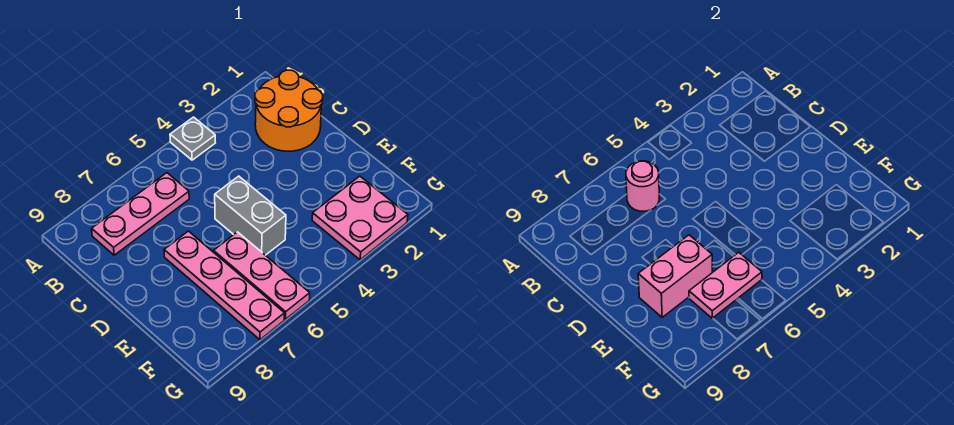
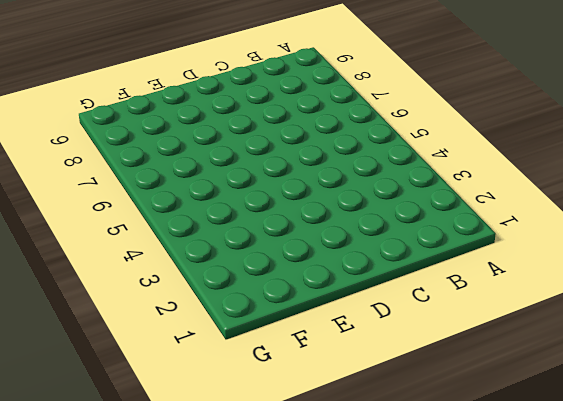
none -> grey 1x1 plate [170,117,215,160]
none -> orange 2x2 round brick [255,70,323,151]

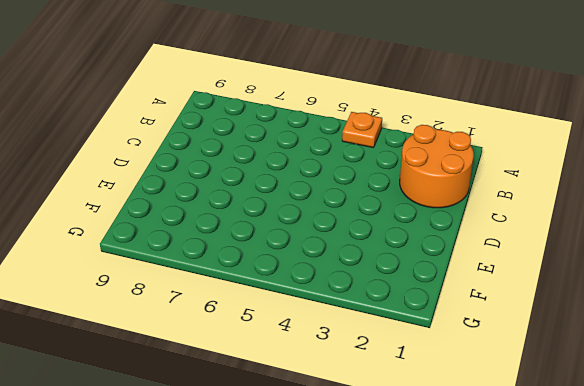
orange 1x1 plate [342,112,382,148] -> grey 1x1 plate [170,117,215,160]
none -> pink 1x3 plate [92,173,189,255]
none -> grey 1x2 brick [215,176,286,255]

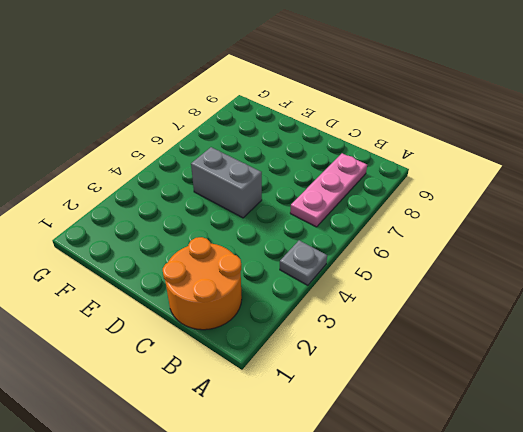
none -> pink 1x4 plate [164,231,284,340]
none -> pink 1x3 plate [214,232,310,319]

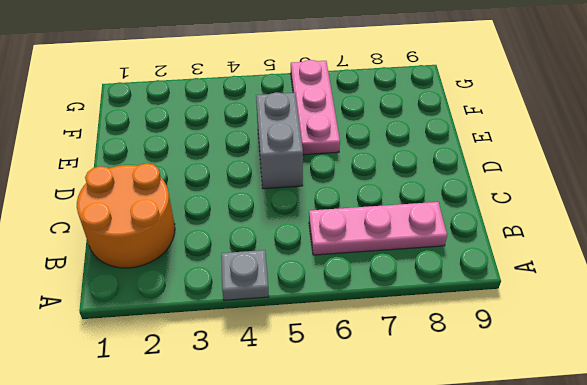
none -> pink 1x4 plate [164,231,284,340]
none -> pink 2x2 plate [312,176,408,260]

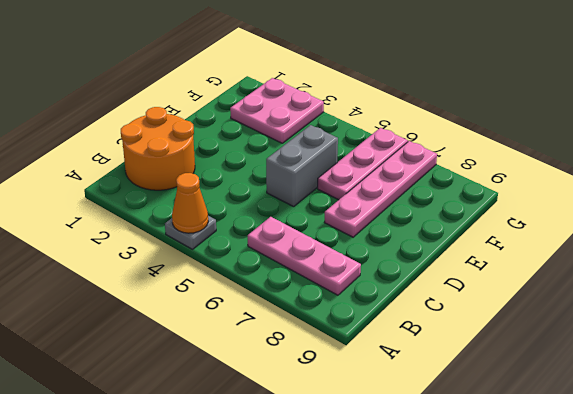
orange 1x1 cone [172,173,208,233] -> none
none -> pink 1x1 round brick [626,161,659,211]
none -> pink 1x2 brick [638,235,712,317]

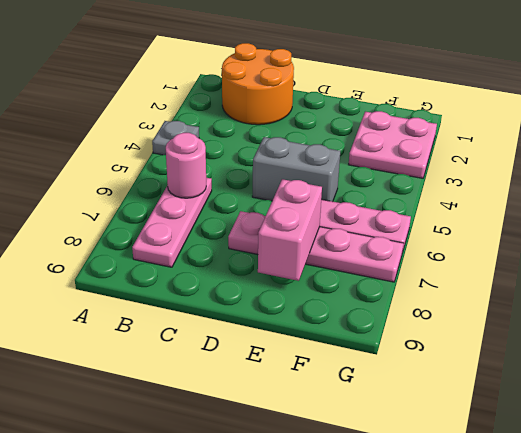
none -> pink 1x2 plate [689,252,762,318]

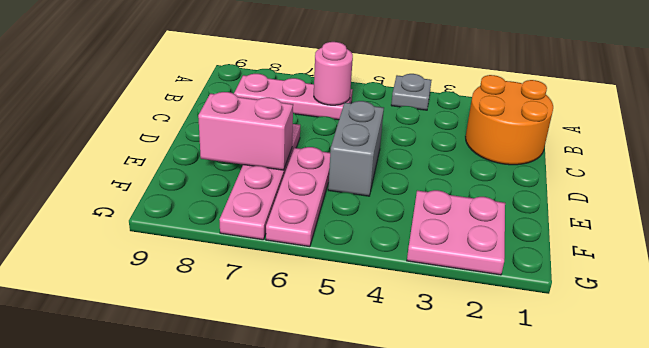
none -> pink 1x2 plate [689,252,762,318]

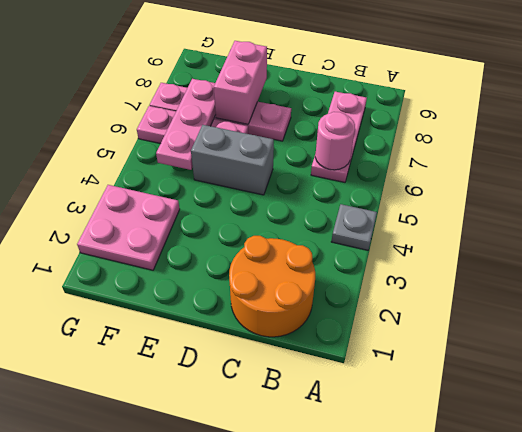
pink 1x3 plate [156,78,216,170] -> pink 1x2 plate [689,252,762,318]

